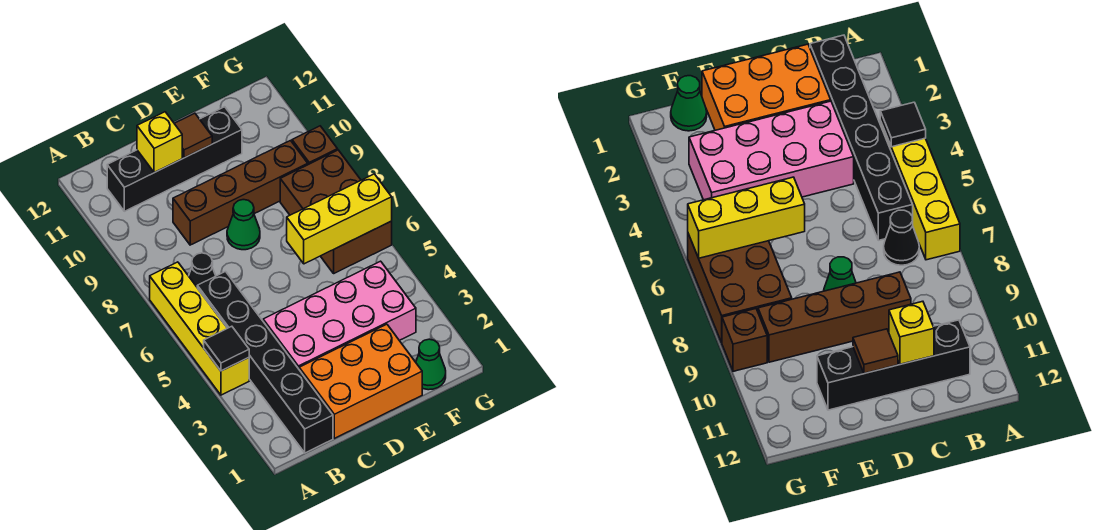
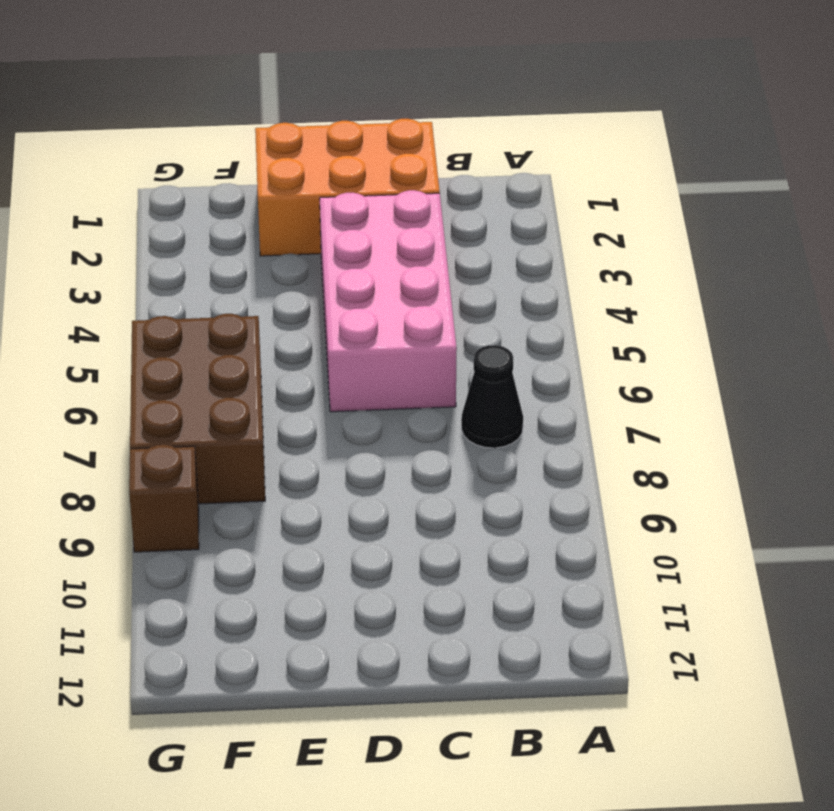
pink 2x4 brick [320,190,457,412] -> pink 2x4 brick turned to [263,261,416,369]
none -> yellow 1x4 brick [150,262,249,395]
none -> black 1x6 brick [197,272,333,453]
none -> black 1x4 brick [107,107,242,211]

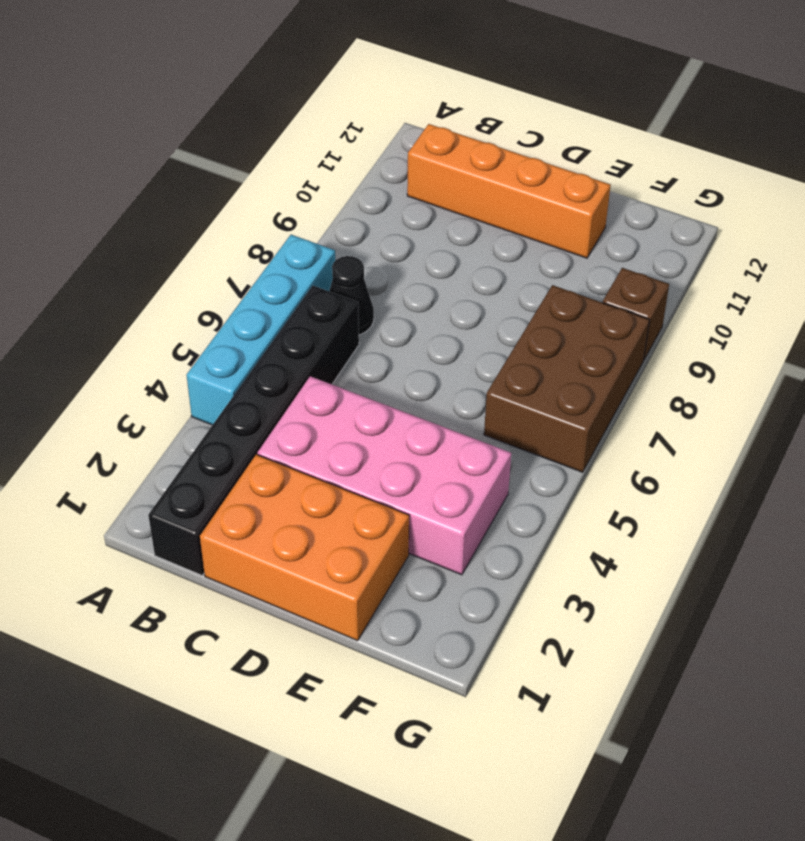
cyan 1x4 brick [187,235,335,425] -> yellow 1x4 brick [150,262,249,395]
orange 1x4 brick [407,124,611,258] -> black 1x4 brick [107,107,242,211]
none -> brown 1x4 brick [173,141,308,245]
none -> green 1x1 cone [227,200,260,250]
none -> green 1x1 cone [416,339,446,390]

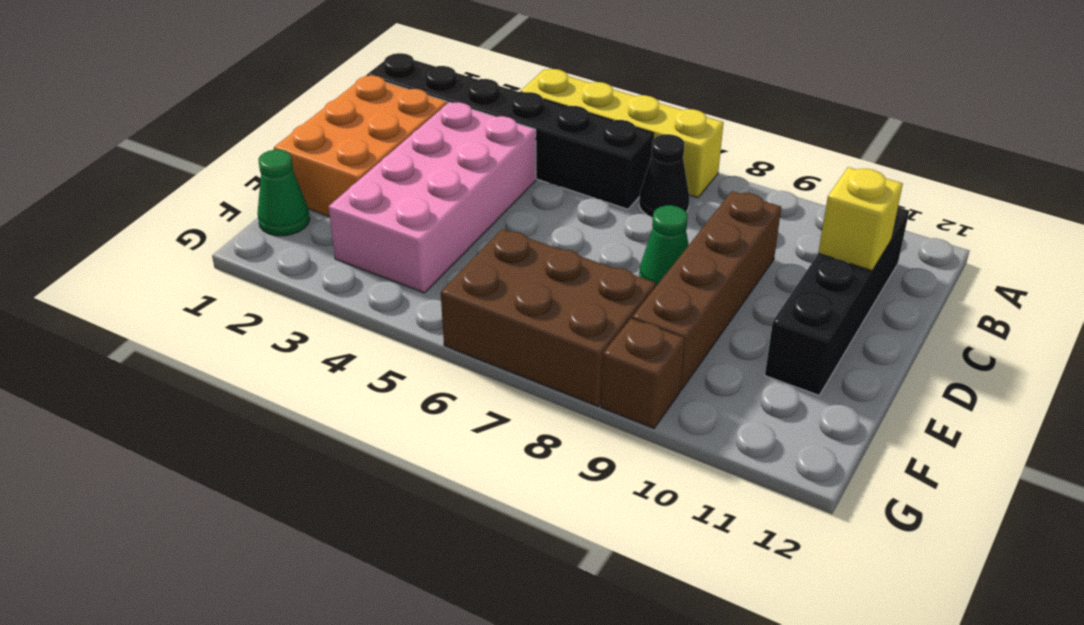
none -> black 1x1 tile [204,326,249,371]
none -> brown 1x1 tile [174,113,212,158]
none -> yellow 1x3 brick [287,174,392,264]

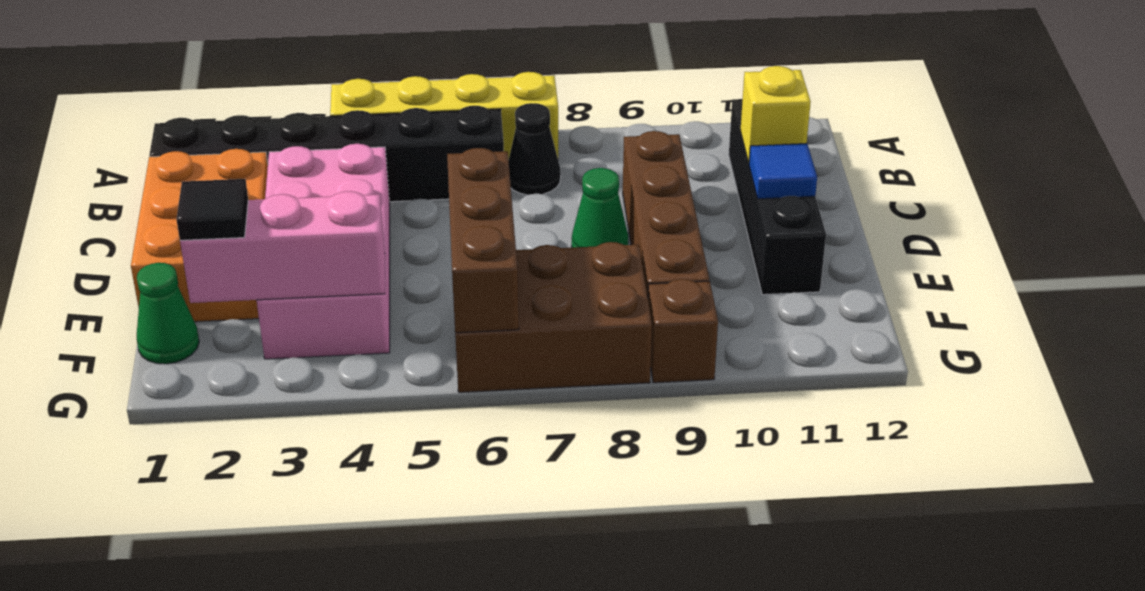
blue 1x1 tile [749,143,817,199] -> brown 1x1 tile [174,113,212,158]
brown 1x3 brick [447,148,519,333] -> yellow 1x3 brick [287,174,392,264]
pink 1x3 brick [180,191,385,303] -> none
black 1x1 tile [176,179,248,240] -> black 1x1 tile moved to [204,326,249,371]

